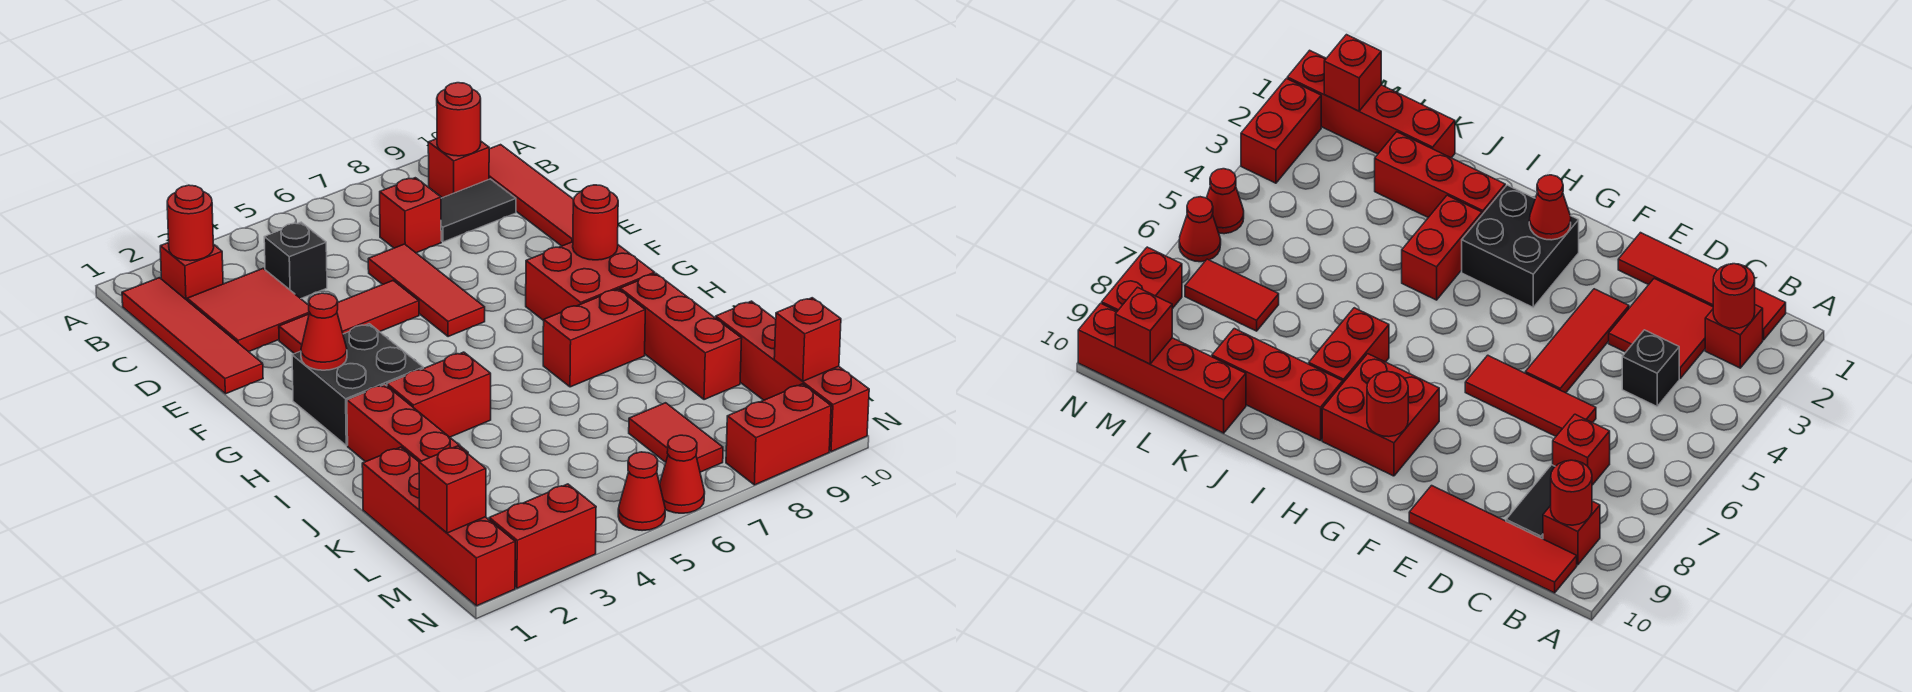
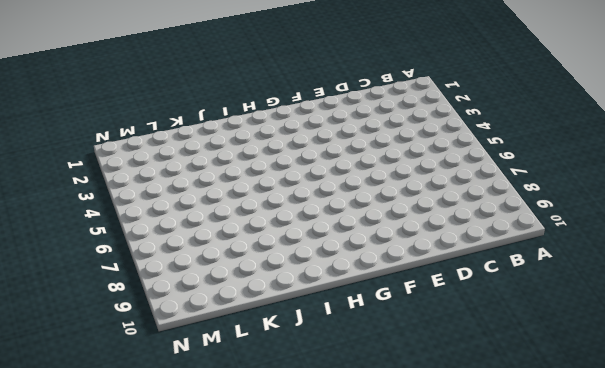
none -> red 1x4 tile [122,278,263,394]
none -> red 1x1 brick [160,243,223,300]
none -> red 1x1 brick [428,139,489,198]

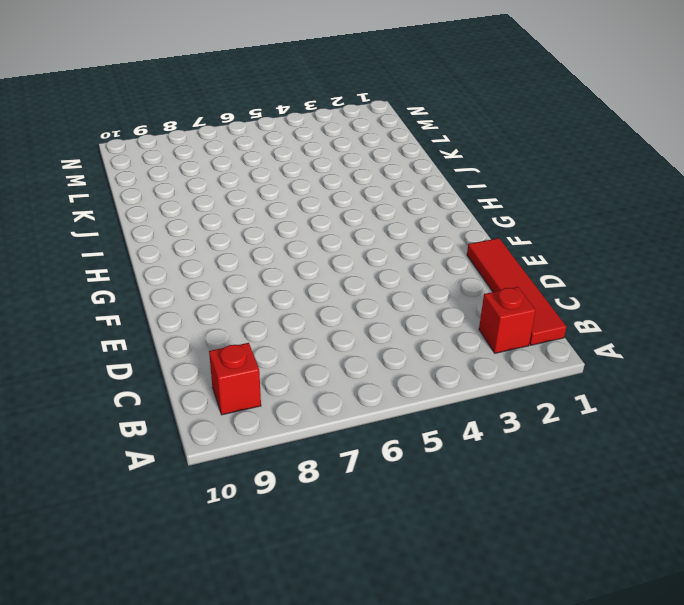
none -> red 1x4 tile [489,145,574,246]
none -> red 2x2 tile [187,268,309,352]
none -> black 1x1 brick [264,222,327,299]

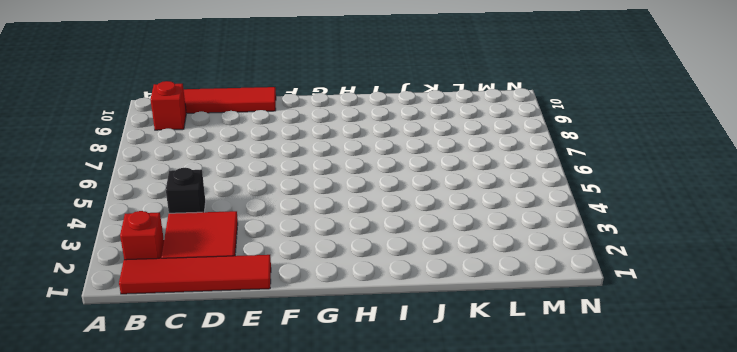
none -> red 1x1 brick [380,178,441,253]
none -> black 1x2 tile [441,179,516,242]
none -> red 1x3 tile [368,244,485,337]

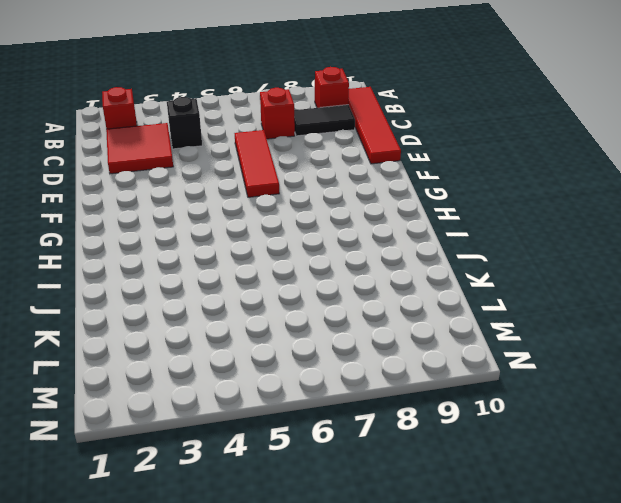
none -> red 1x4 tile [122,278,263,394]
none -> red 1x3 tile [279,281,419,354]
none -> black 2x2 brick [292,324,423,446]

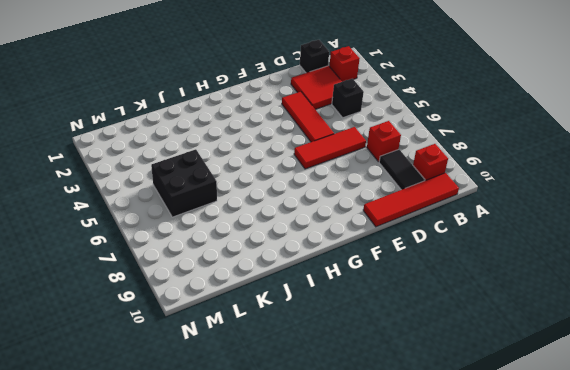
black 1x1 brick [300,40,329,73] -> red 1x4 tile [122,278,263,394]
black 2x2 brick [151,149,217,217] -> black 2x2 brick moved to [292,324,423,446]
none -> red 2x2 brick [526,242,655,321]
none -> red 1x3 brick [347,385,468,462]
none -> red 1x2 brick [387,352,491,437]

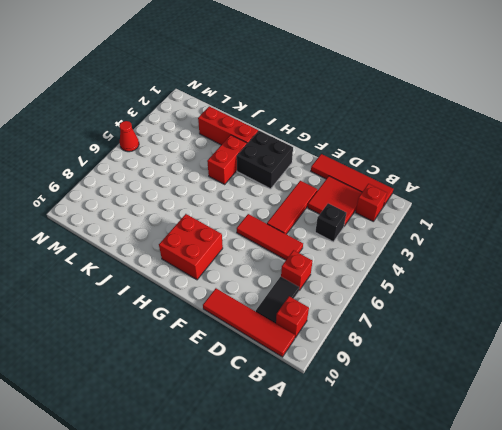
none -> red 1x2 brick [543,289,645,387]
none -> red 1x3 brick [620,274,742,400]
none -> red 1x4 brick [362,447,515,606]

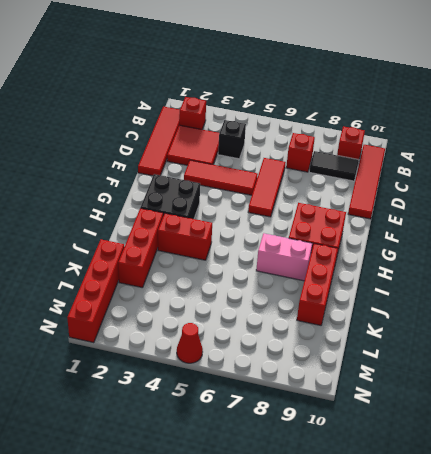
pink 1x2 brick [256,233,312,281] -> red 1x2 brick [543,289,645,387]
none -> red 1x4 brick [715,301,869,452]
none -> red 1x2 tile [629,403,723,472]
none -> red 1x2 brick [489,484,596,588]

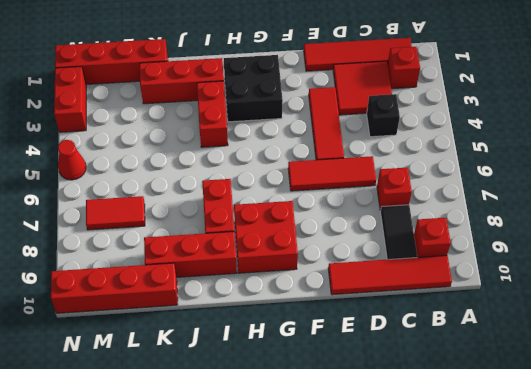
none -> red 1x1 cone [660,435,705,513]
none -> red 1x2 brick [726,384,831,485]
none -> red 1x1 round brick [167,185,214,261]

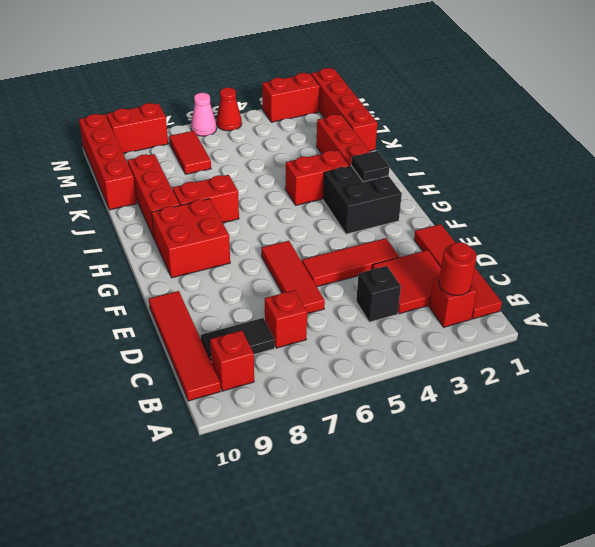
black 1x1 tile [351,151,390,182] -> none
pink 1x1 cone [191,93,217,136] -> red 1x1 cone [660,435,705,513]
none -> red 1x1 round brick [437,83,481,156]
none -> red 1x1 cone [301,293,347,370]
none -> red 1x1 round brick [573,185,618,260]

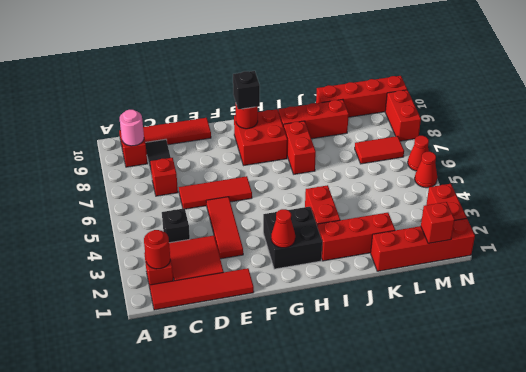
pink 1x1 round brick [120,110,144,146] -> red 1x1 round brick [437,83,481,156]
black 1x1 brick [233,71,260,109] -> none
none -> red 1x1 brick [774,298,841,381]

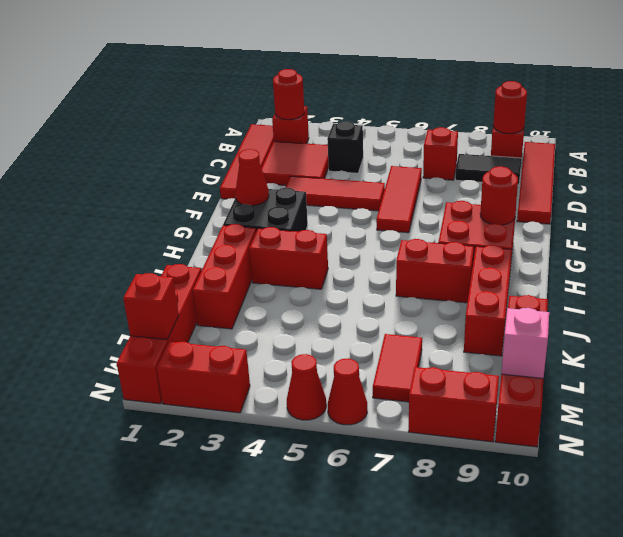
pink 1x1 brick [501,308,549,378] -> red 1x1 brick [774,298,841,381]

